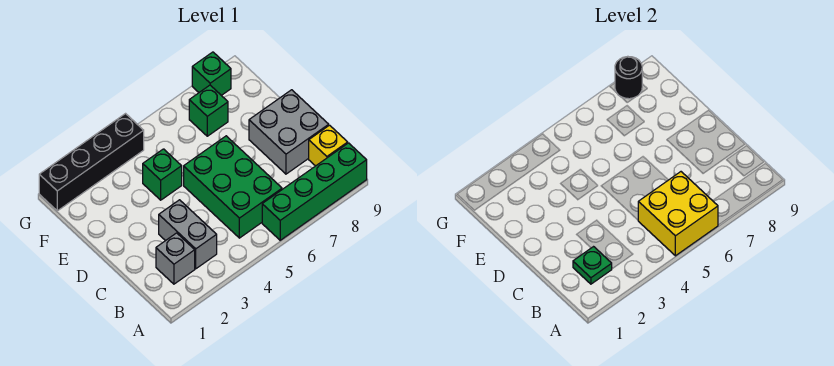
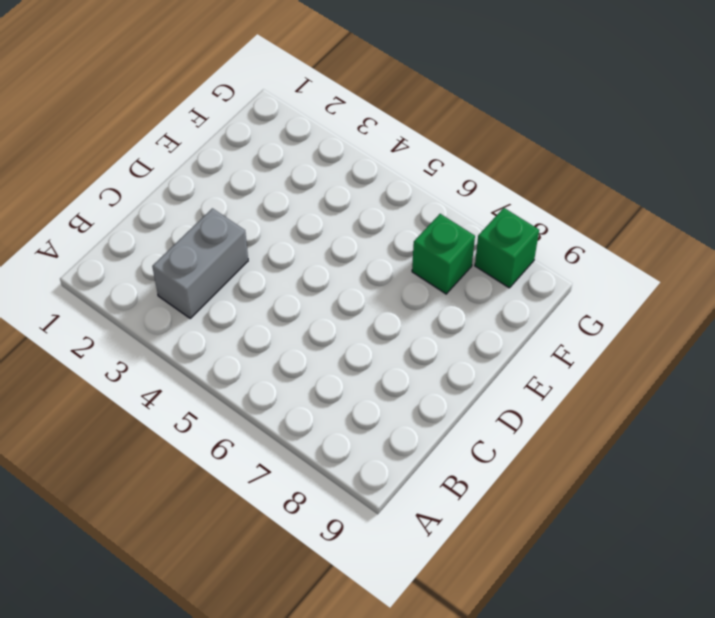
none -> green 1x4 brick [262,143,367,240]
none -> grey 1x1 brick [156,233,195,284]
none -> green 2x3 brick [184,136,282,238]

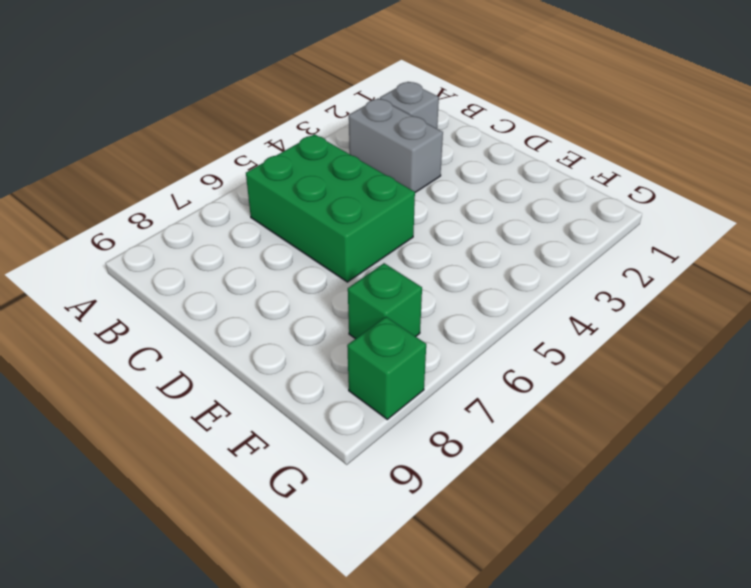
none -> green 1x4 brick [262,143,367,240]
none -> yellow 1x1 brick [309,125,348,166]
none -> grey 2x2 brick [249,90,329,174]

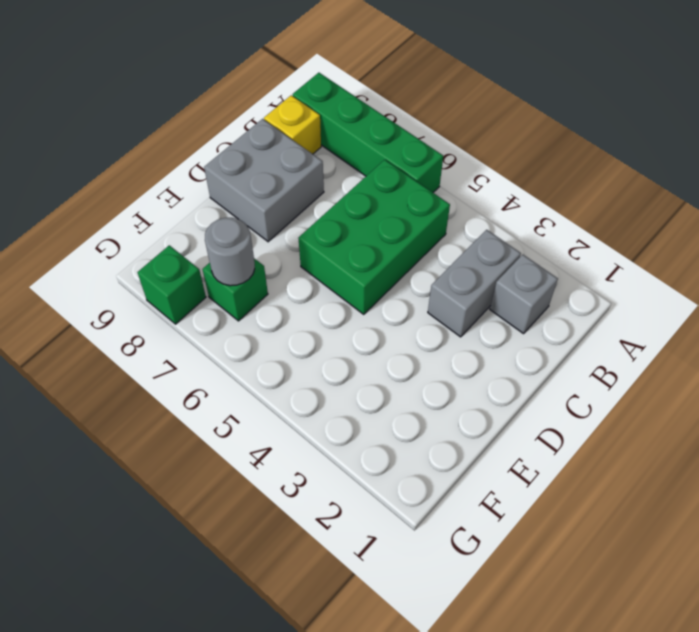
grey 1x1 round brick [205,218,255,286] -> none
none -> green 1x1 brick [143,149,182,200]
none -> black 1x4 brick [39,114,144,211]
none -> yellow 2x2 brick [638,172,718,256]

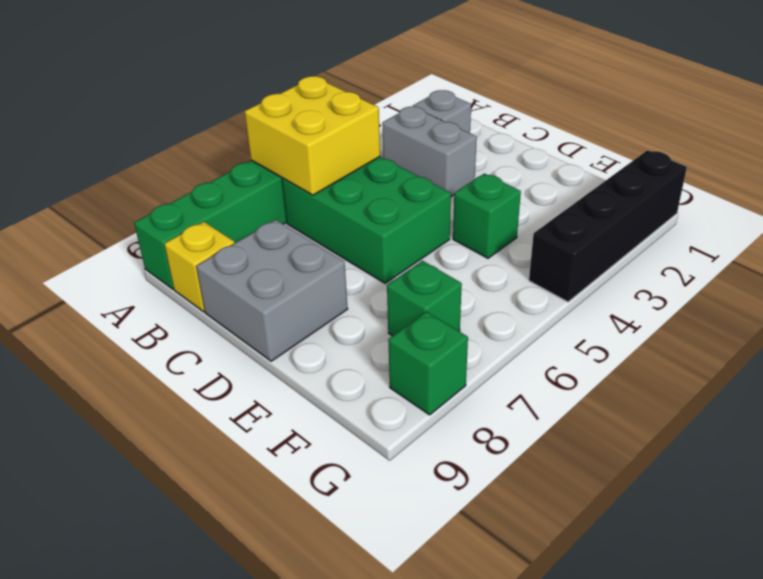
none -> green 1x1 plate [573,247,612,284]
none -> black 1x1 round brick [615,56,642,99]

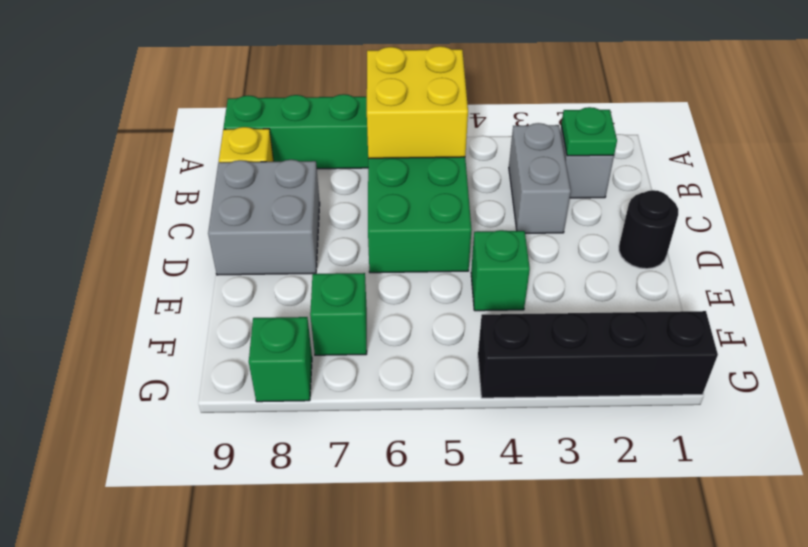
black 1x1 round brick [619,190,678,269] -> black 1x1 round brick moved to [615,56,642,99]

